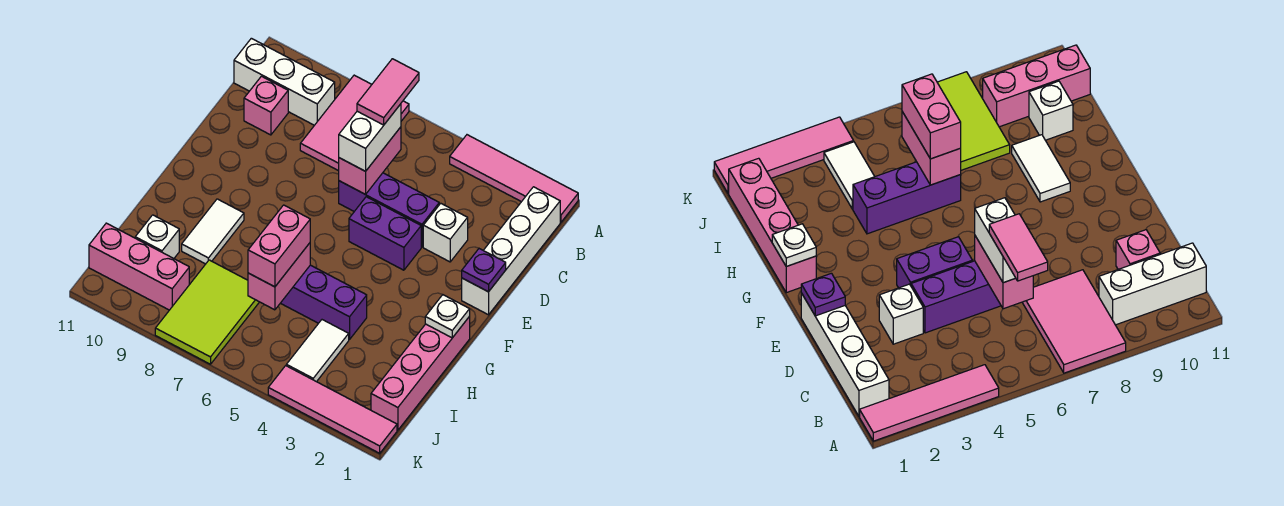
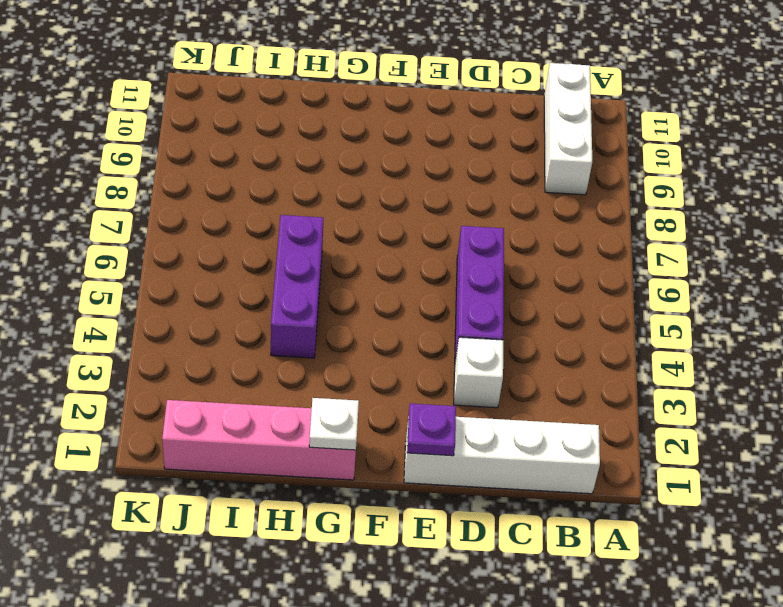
none -> pink 1x4 tile [450,135,578,222]
none -> pink 2x3 tile [300,75,409,171]
none -> pink 1x1 brick [244,76,288,135]

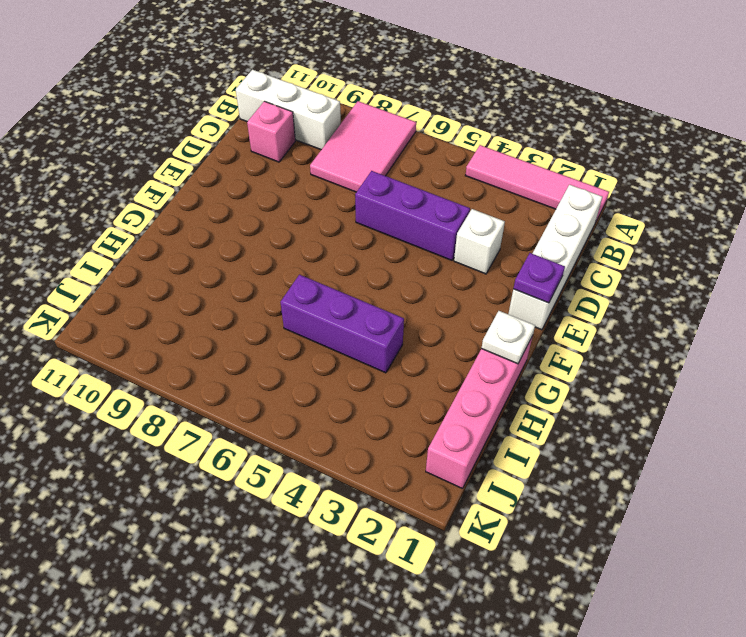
none -> purple 1x2 brick [349,197,421,270]
none -> white 1x2 tile [182,199,244,264]
none -> white 1x2 tile [286,320,349,382]

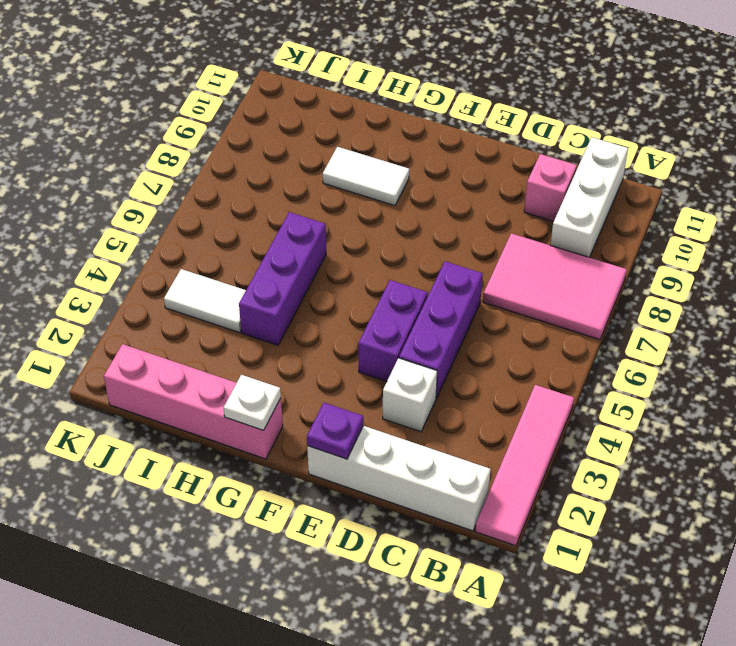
none -> lime 2x3 tile [155,260,259,364]
none -> white 1x1 brick [135,215,179,258]
none -> pink 1x3 brick [89,223,189,310]

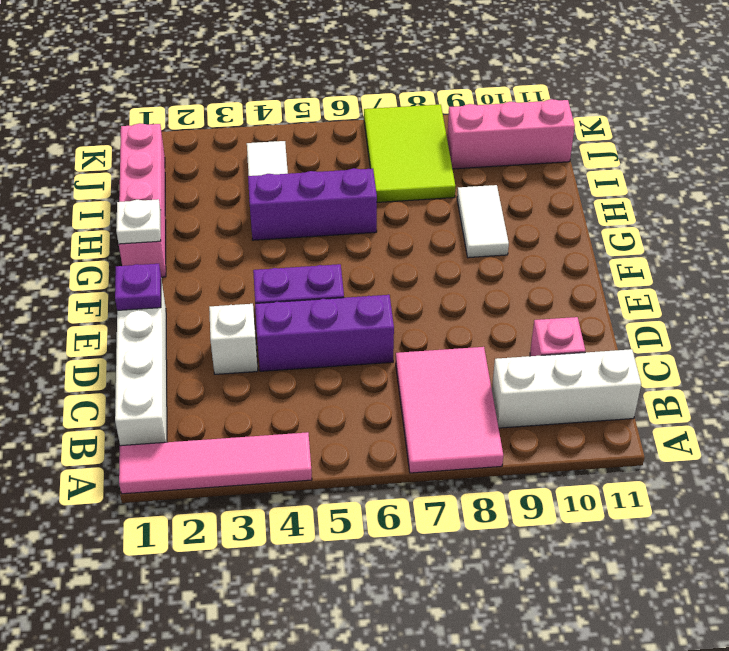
none -> white 1x1 brick [135,215,179,258]
none -> pink 1x4 tile [268,366,397,453]
none -> pink 1x2 brick [339,127,401,194]

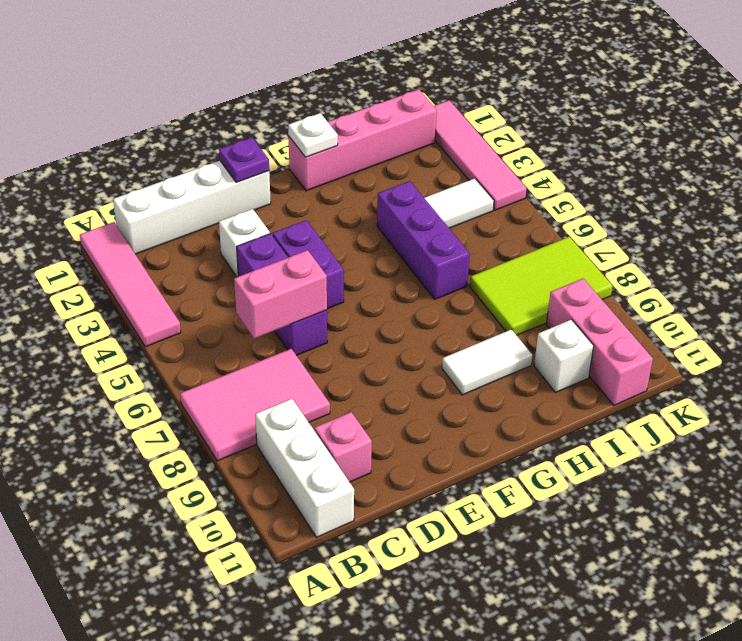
none -> pink 1x2 brick [248,243,310,310]
none -> white 1x2 brick [339,104,401,171]
none -> pink 1x2 brick [248,205,310,287]

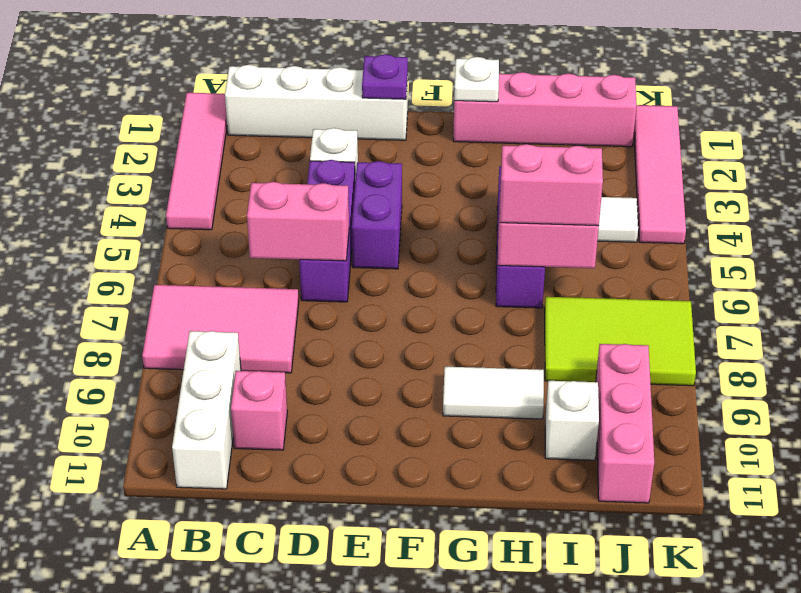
none -> white 1x2 brick [339,104,401,171]
none -> pink 1x2 tile [357,59,419,125]

